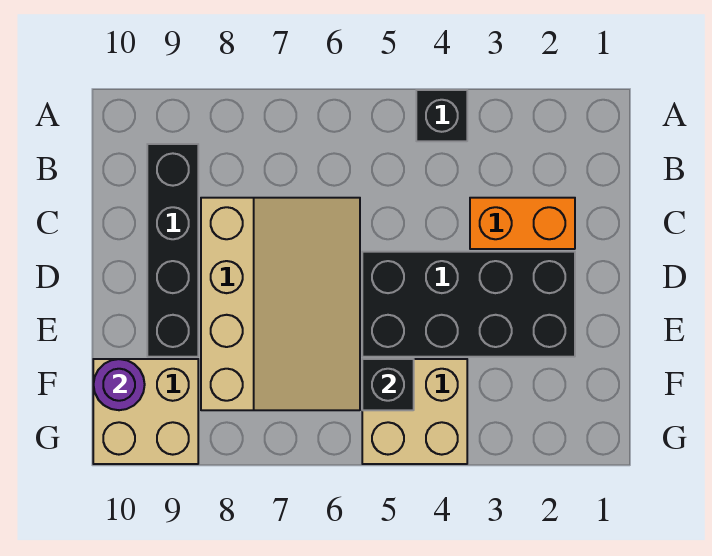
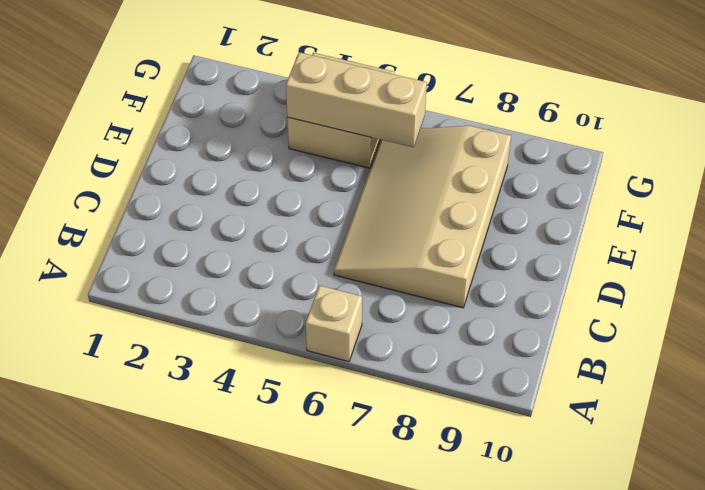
tan 1x1 brick [306,286,362,362] -> none
tan 1x3 brick [286,52,427,147] -> black 1x1 brick [362,359,414,410]
none -> black 1x1 brick [416,90,467,141]
none -> black 1x4 brick [147,144,198,357]

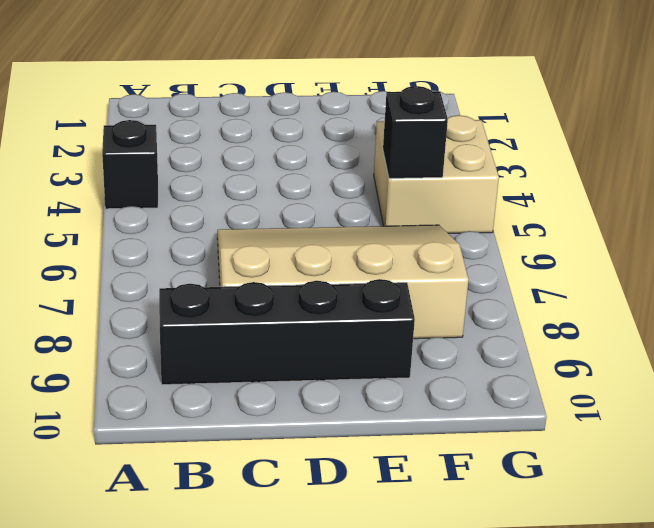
none -> orange 1x2 brick [470,198,575,249]
none -> black 2x4 brick [362,252,575,357]

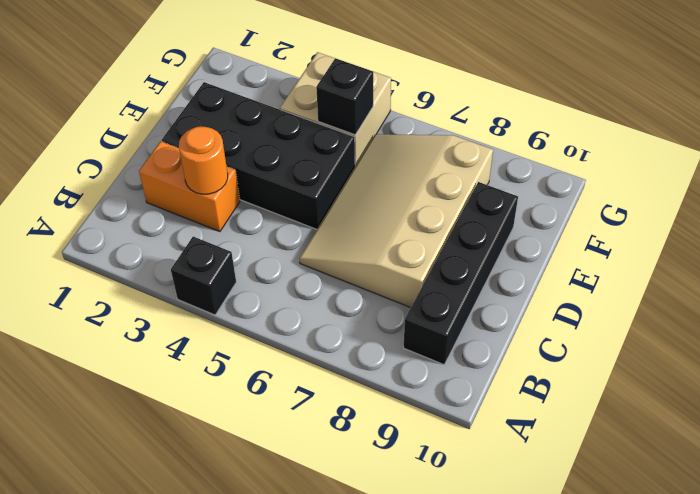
orange 1x1 round brick [179,126,228,194] -> none
none -> tan 2x2 brick [93,359,198,464]
none -> purple 1x1 round brick [93,359,145,410]

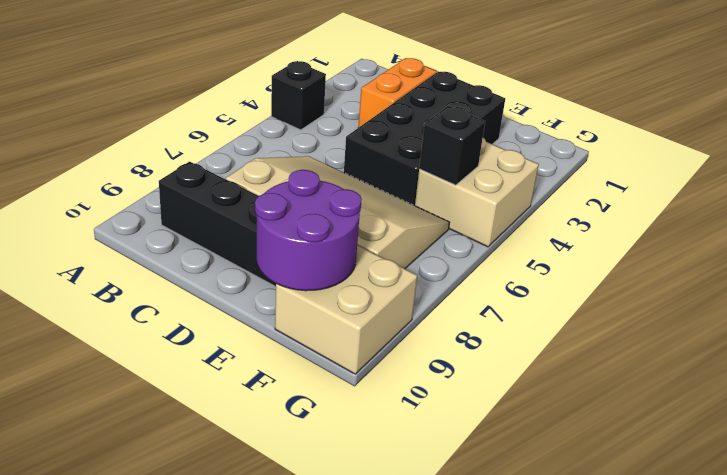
purple 2x2 round brick [255,170,362,291] -> purple 1x1 round brick [93,359,145,410]

